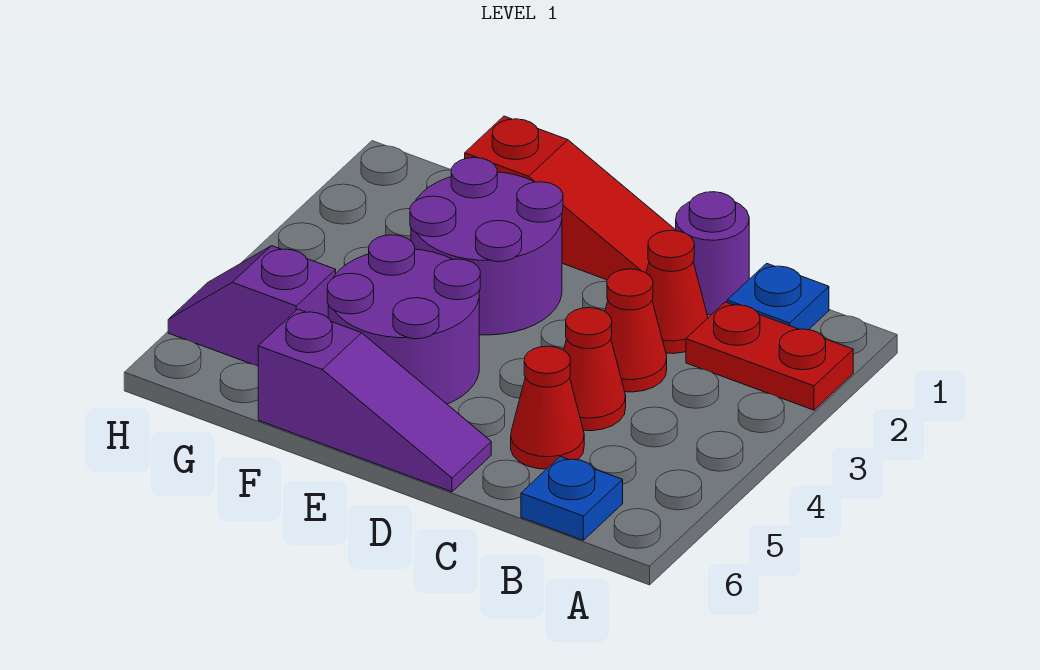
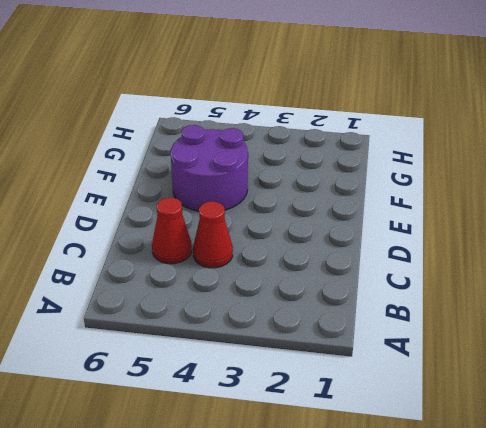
none -> red 1x2 plate [686,302,853,410]
none -> blue 1x1 plate [727,263,829,330]
none -> blue 1x1 plate [521,456,623,540]

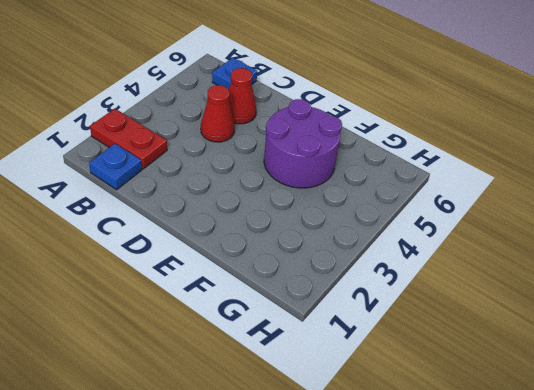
none -> purple 1x1 round brick [676,192,749,315]
none -> red 1x1 cone [646,230,708,354]
none -> red 1x1 cone [605,269,667,392]

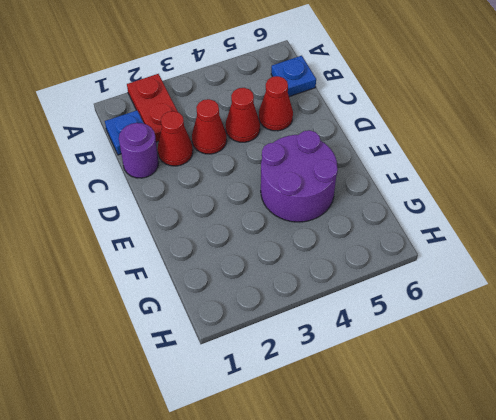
none -> red 1x3 slope [465,116,676,280]
none -> purple 1x3 slope [258,309,491,492]
none -> purple 2x2 round brick [410,158,563,335]

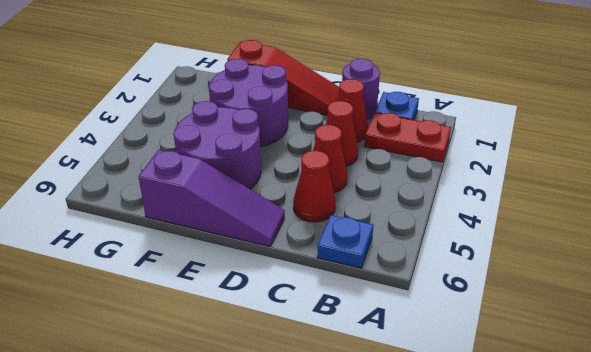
none -> purple 1x2 slope [168,246,336,366]

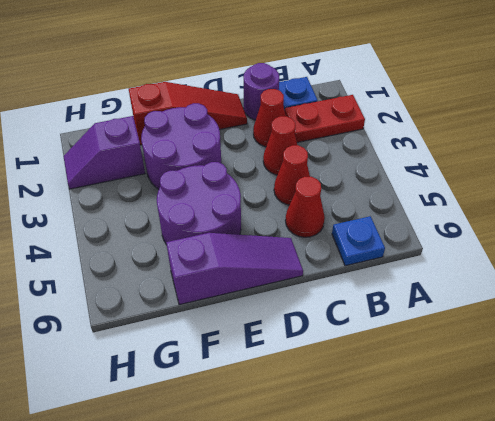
purple 1x2 slope [64,116,145,189] -> purple 1x2 slope moved to [168,246,336,366]

